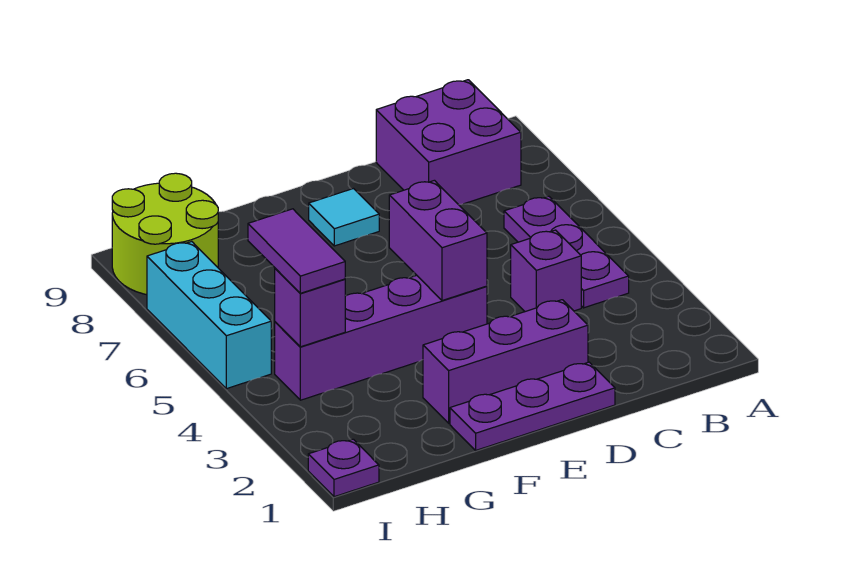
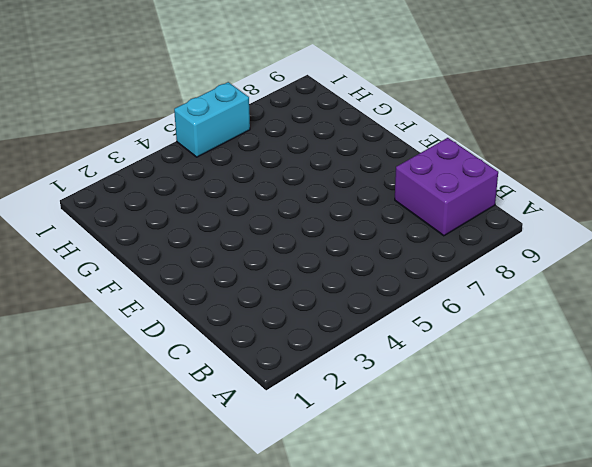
cyan 1x2 brick [174,82,250,157] -> cyan 1x3 brick [147,242,271,389]
none -> purple 1x3 plate [504,196,629,308]
none -> purple 1x1 brick [511,230,581,312]
none -> purple 1x3 plate [450,362,615,450]

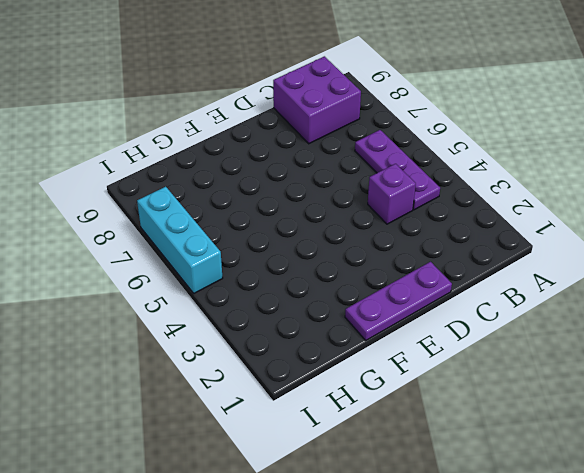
none -> purple 1x3 brick [423,300,588,423]
none -> purple 1x4 brick [275,275,487,400]
none -> cyan 1x1 tile [309,189,379,246]

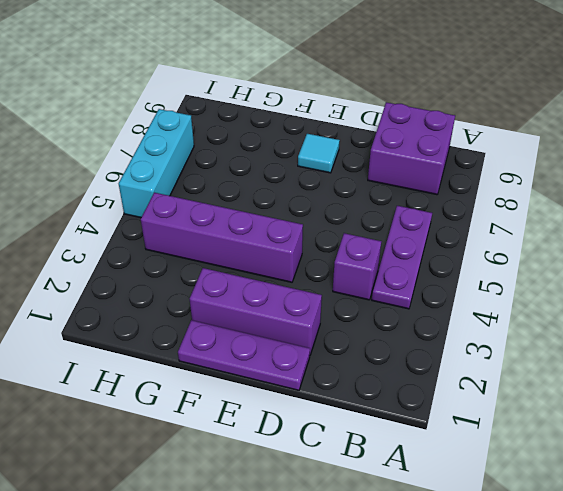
none -> lime 2x2 round brick [112,173,218,295]
none -> purple 1x1 plate [308,439,379,497]
none -> purple 1x2 brick [389,180,487,301]

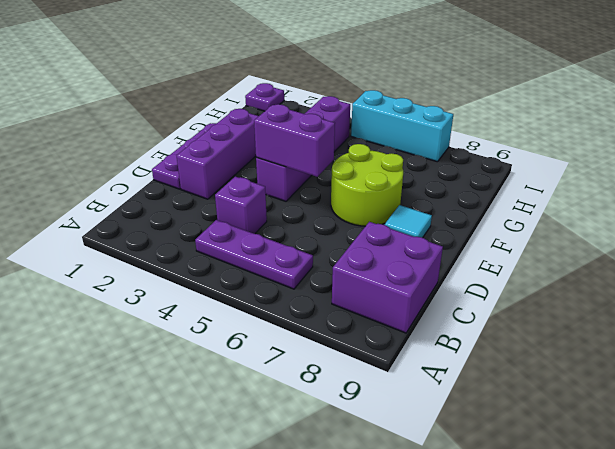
lime 2x2 round brick [331,144,403,226] -> lime 2x2 round brick moved to [112,173,218,295]
none -> purple 1x1 brick [275,268,345,347]
none -> purple 1x2 tile [248,209,345,293]

